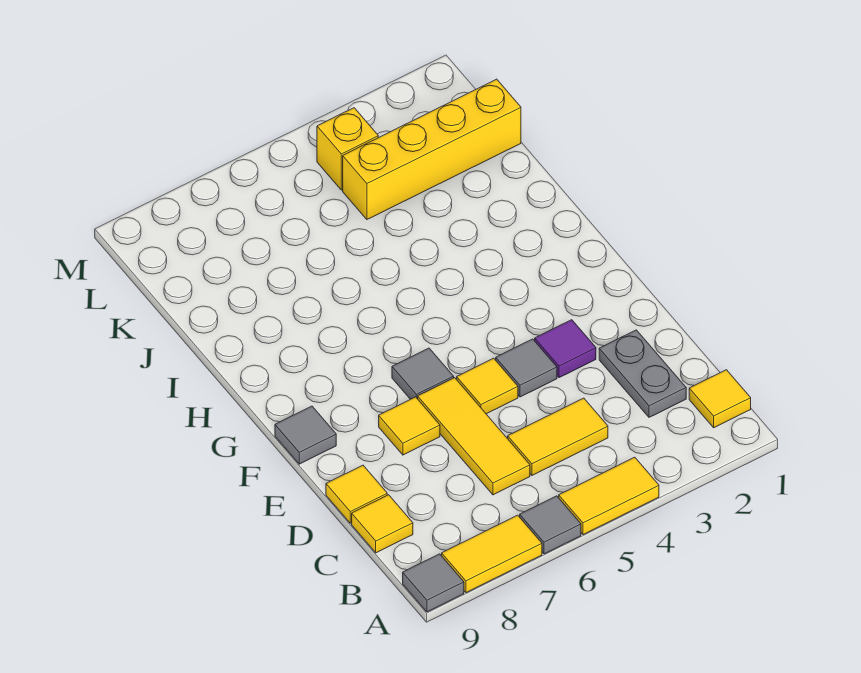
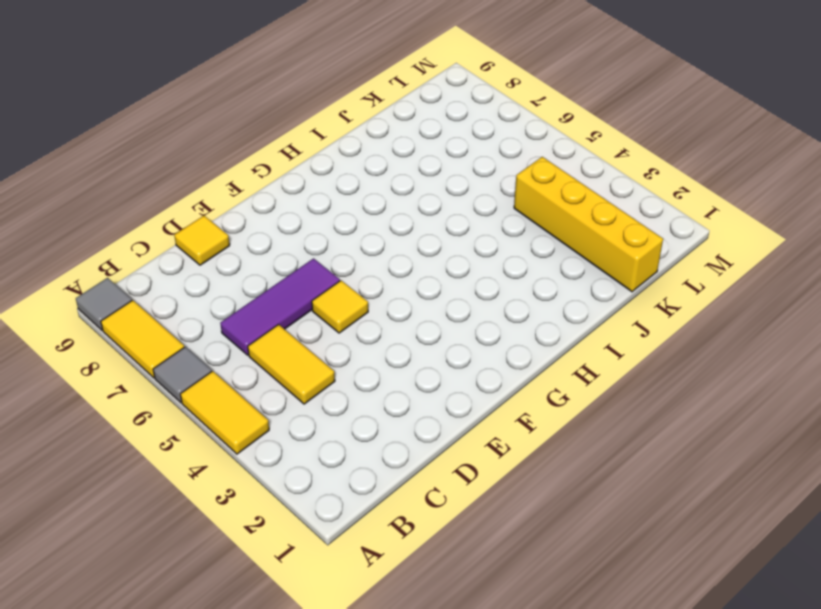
purple 1x3 tile [220,258,340,355] -> yellow 1x3 tile [418,378,530,495]
none -> yellow 1x1 tile [689,370,751,428]
none -> grey 1x2 plate [599,330,686,417]
none -> yellow 1x1 tile [352,495,413,553]

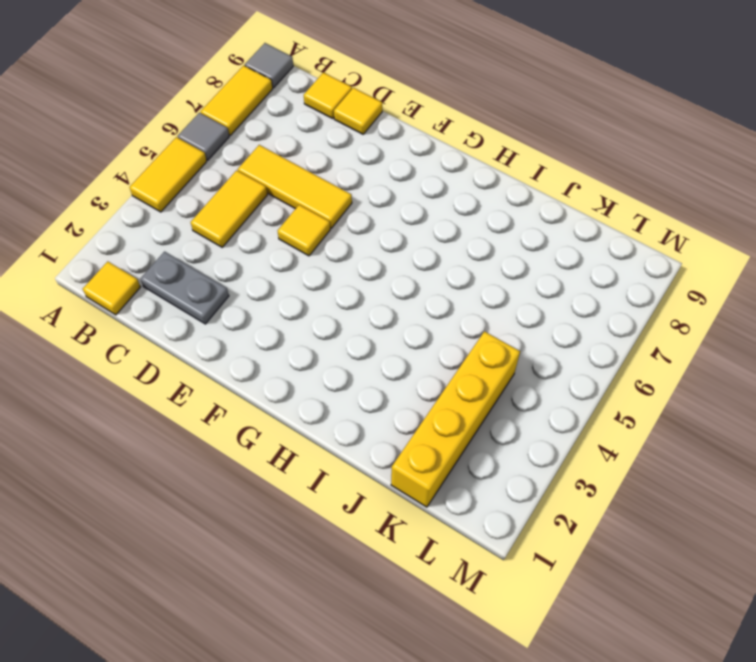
none -> purple 1x1 tile [535,320,596,378]
none -> grey 1x1 tile [496,339,557,397]
none -> yellow 1x1 tile [379,397,440,455]

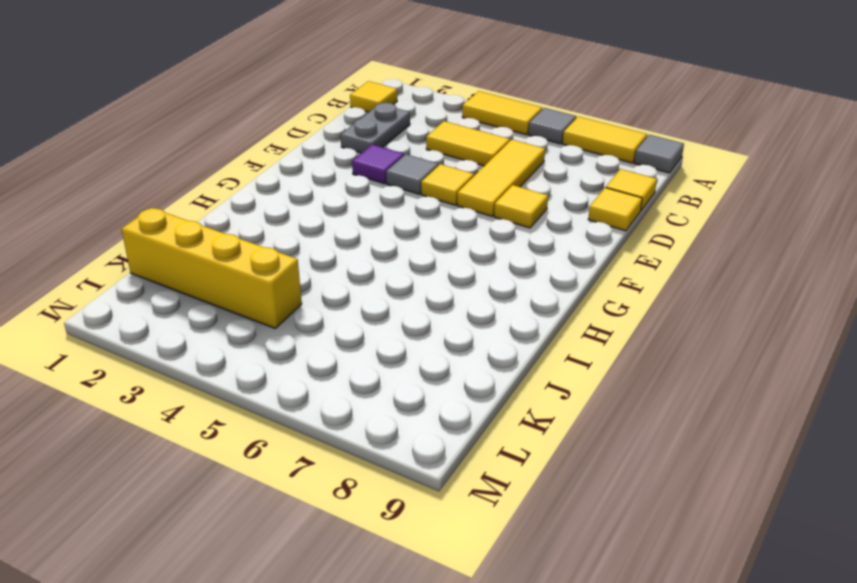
none -> grey 1x1 tile [392,348,454,399]
none -> grey 1x1 tile [275,406,336,464]
none -> yellow 1x1 brick [317,108,378,190]

